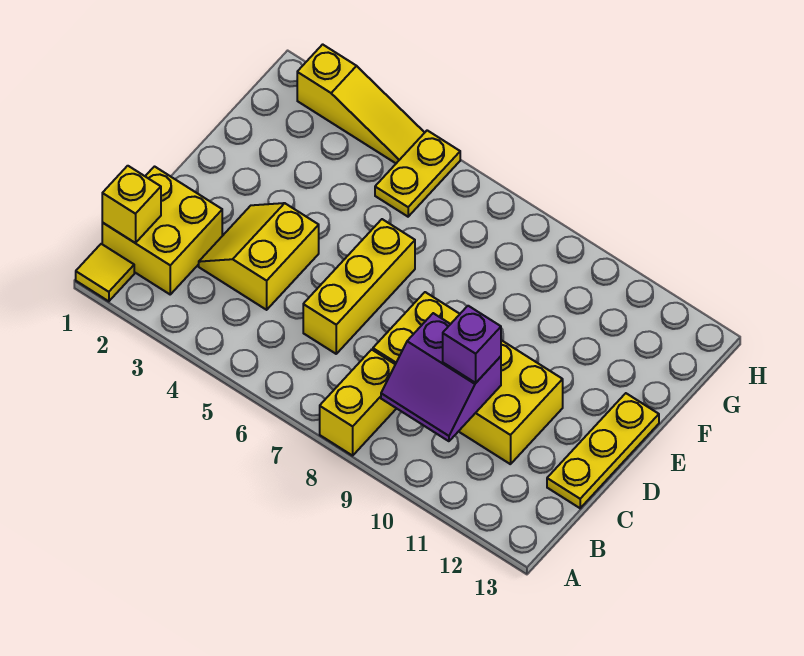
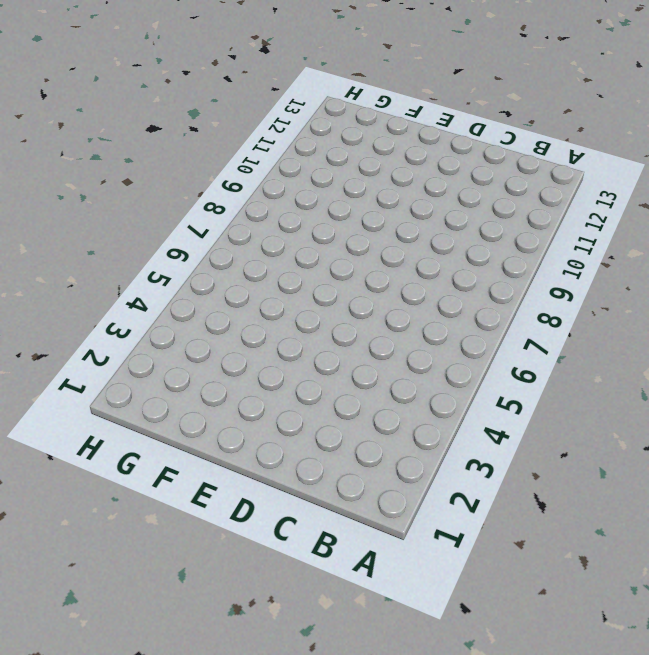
none -> yellow 1x1 tile [76,244,134,301]
none -> yellow 1x2 brick [320,350,397,456]
none -> yellow 2x2 brick [102,167,222,294]

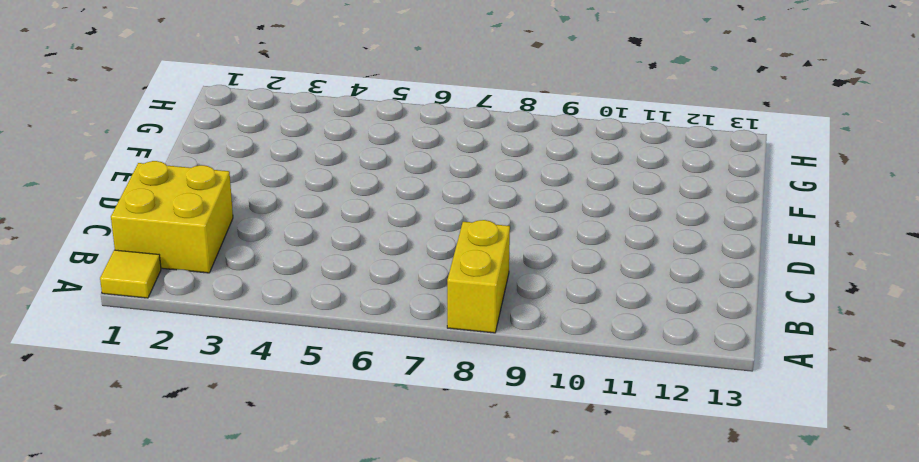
none -> yellow 2x2 slope [199,203,319,310]
none -> yellow 1x3 brick [303,219,415,354]
none -> yellow 2x4 brick [373,292,563,464]

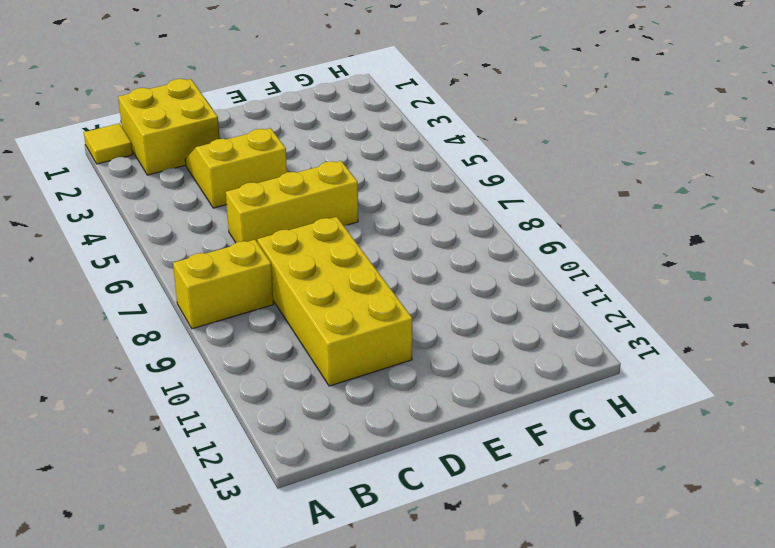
none -> yellow 1x3 plate [547,393,659,508]
none -> yellow 1x2 plate [375,130,460,217]
none -> yellow 1x3 slope [297,44,425,163]

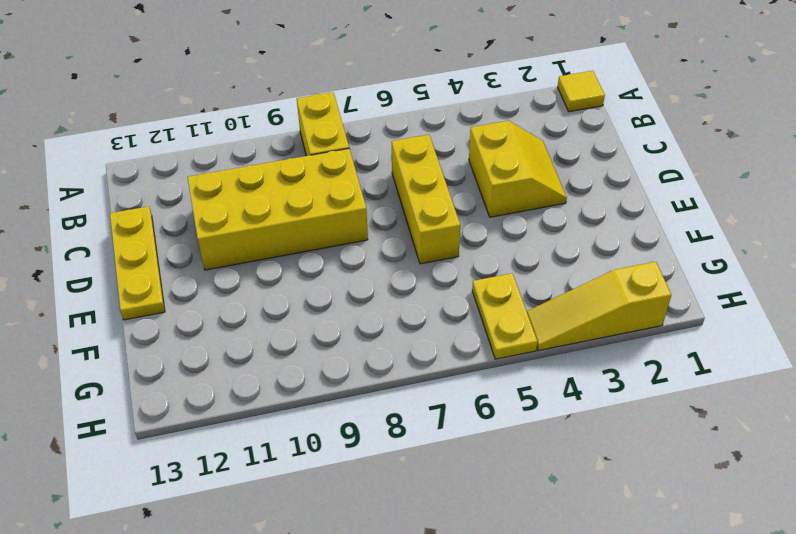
none -> yellow 2x2 brick [102,167,222,294]
none -> yellow 1x1 brick [102,166,161,243]
none -> purple 2x2 slope [381,313,501,441]

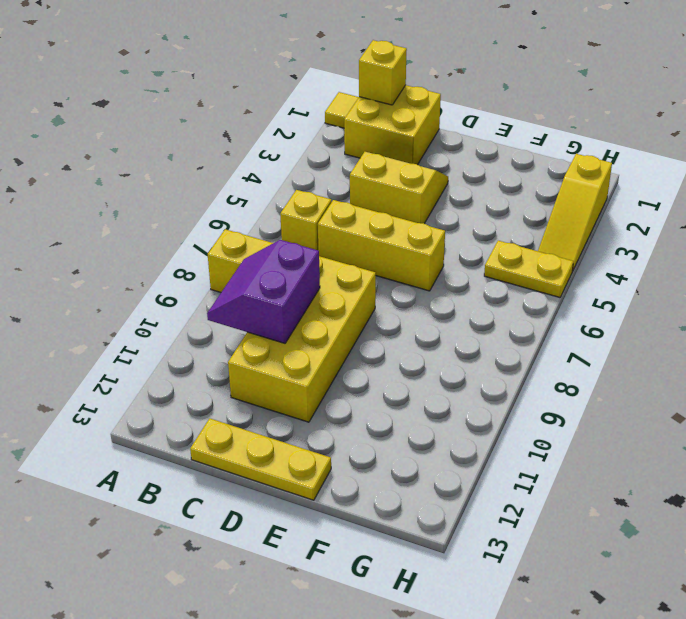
yellow 1x1 brick [280,190,332,250] -> none
none -> purple 1x1 brick [443,306,501,383]

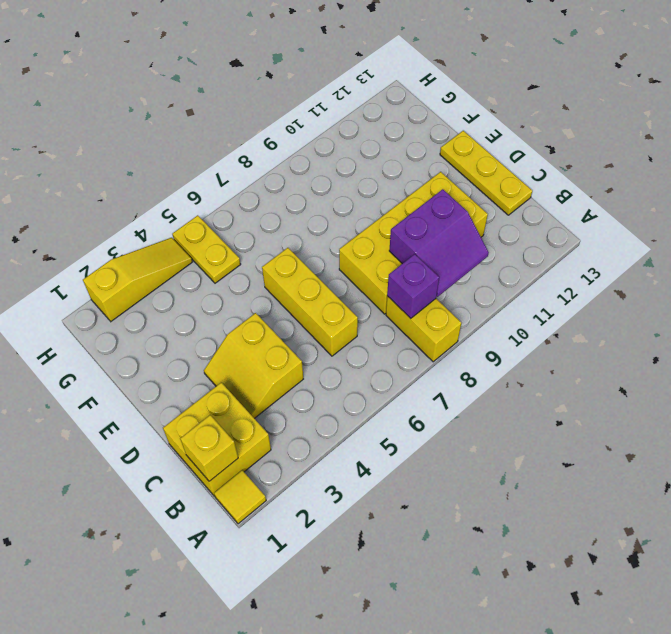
purple 1x1 brick [387,254,439,318] -> purple 1x1 brick moved to [443,306,501,383]

